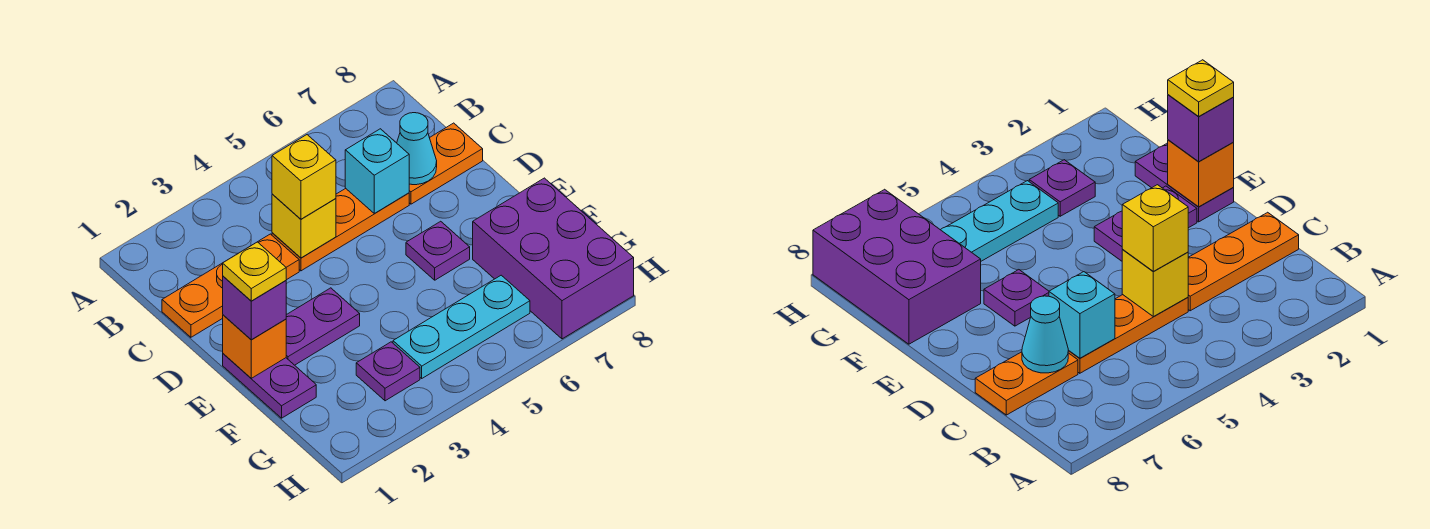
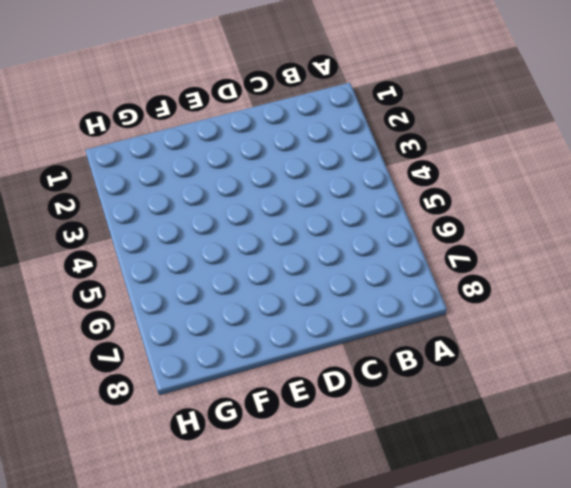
none -> orange 1x3 plate [162,234,299,337]
none -> orange 1x3 plate [272,189,409,271]
none -> orange 1x2 plate [409,123,483,204]

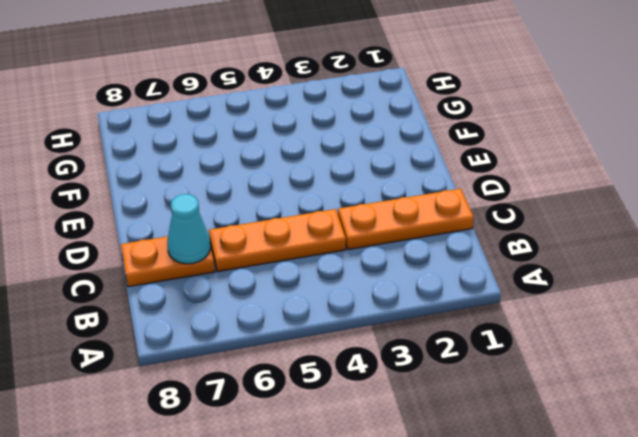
none -> purple 1x2 plate [223,354,316,418]
none -> purple 1x2 plate [286,288,360,365]
none -> purple 1x1 plate [406,221,470,280]

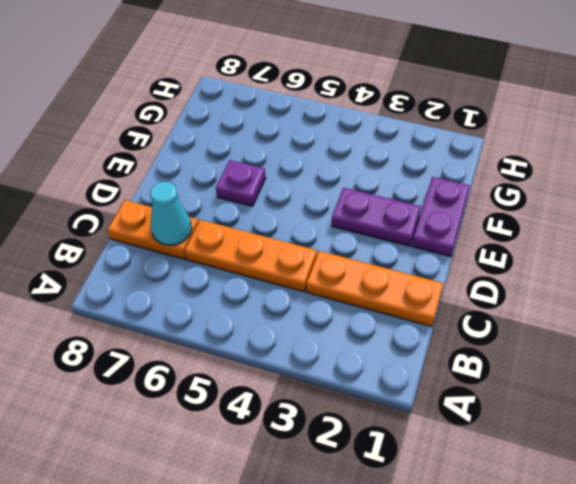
none -> purple 2x3 brick [473,178,634,339]
none -> purple 1x1 plate [356,342,420,401]
none -> cyan 1x3 plate [393,275,530,378]

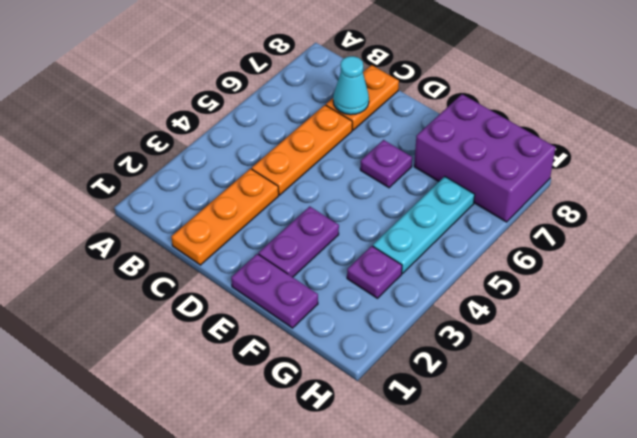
none -> yellow 1x1 brick [272,194,336,258]
none -> cyan 1x1 brick [345,129,409,214]
none -> orange 1x1 brick [223,315,286,378]

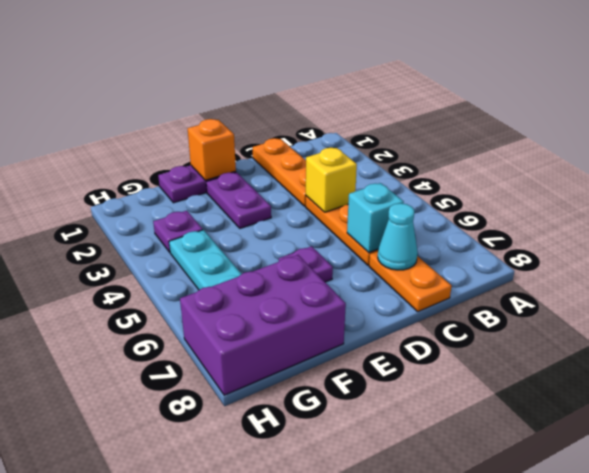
none -> yellow 1x1 brick [272,135,336,219]
none -> purple 1x1 brick [223,276,286,340]
none -> yellow 1x1 plate [223,242,286,301]

